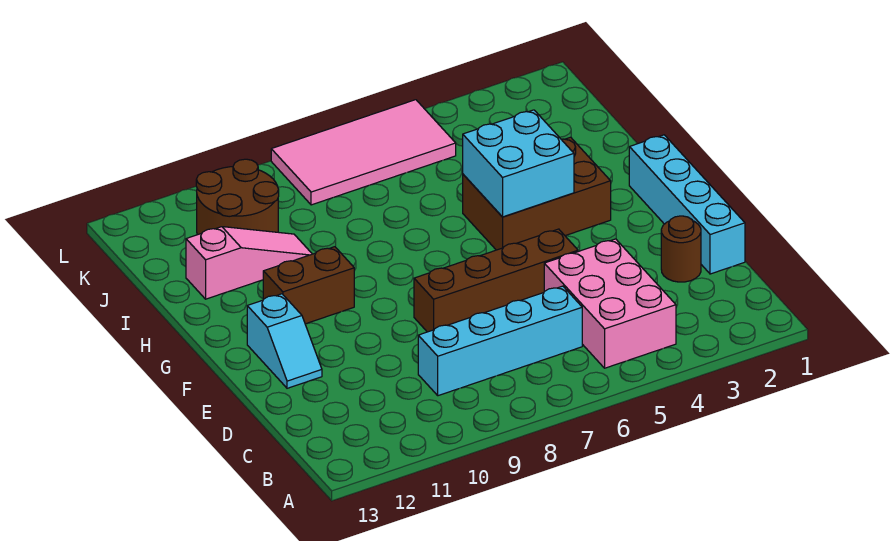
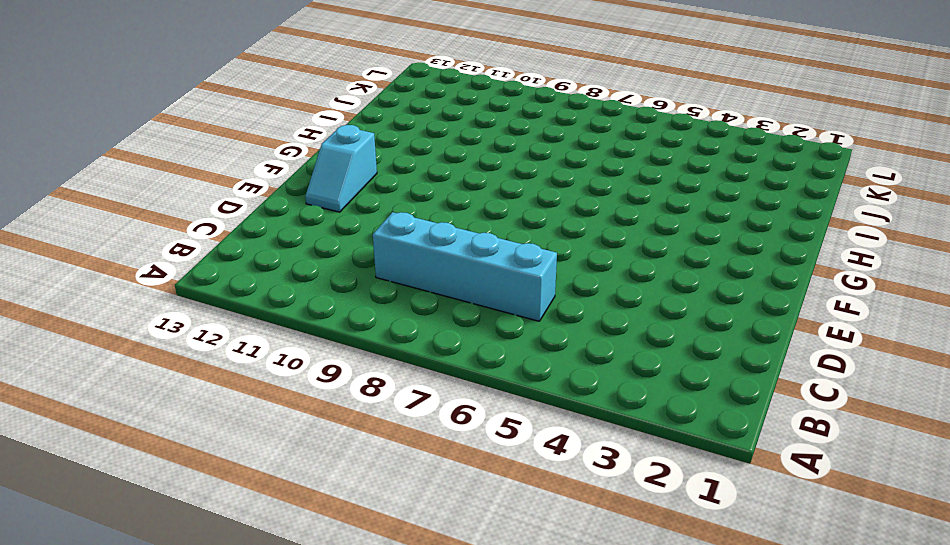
none -> pink 2x3 brick [544,239,676,368]
none -> cyan 1x4 brick [629,135,745,274]
none -> brown 1x1 round brick [661,216,701,282]

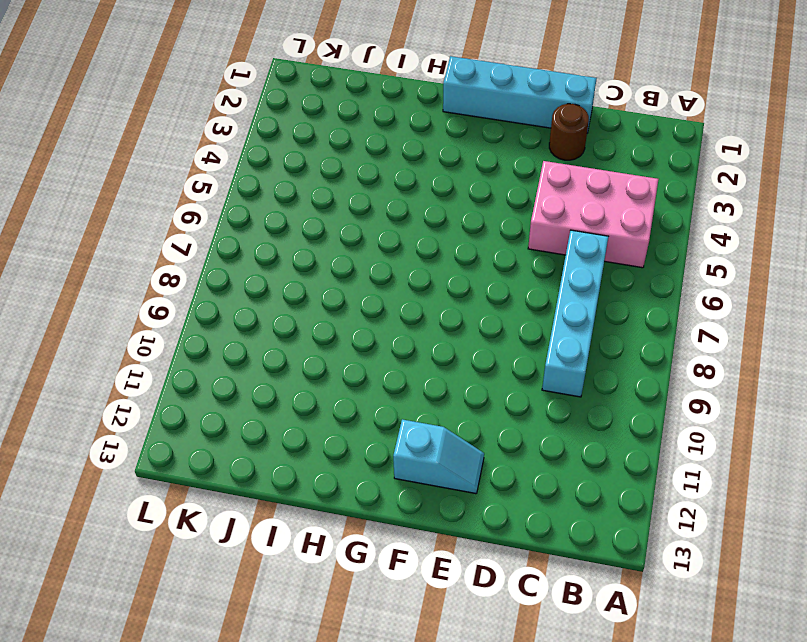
none -> brown 1x4 brick [414,229,578,332]
none -> brown 2x3 brick [463,137,611,250]
none -> brown 1x2 brick [263,247,354,324]

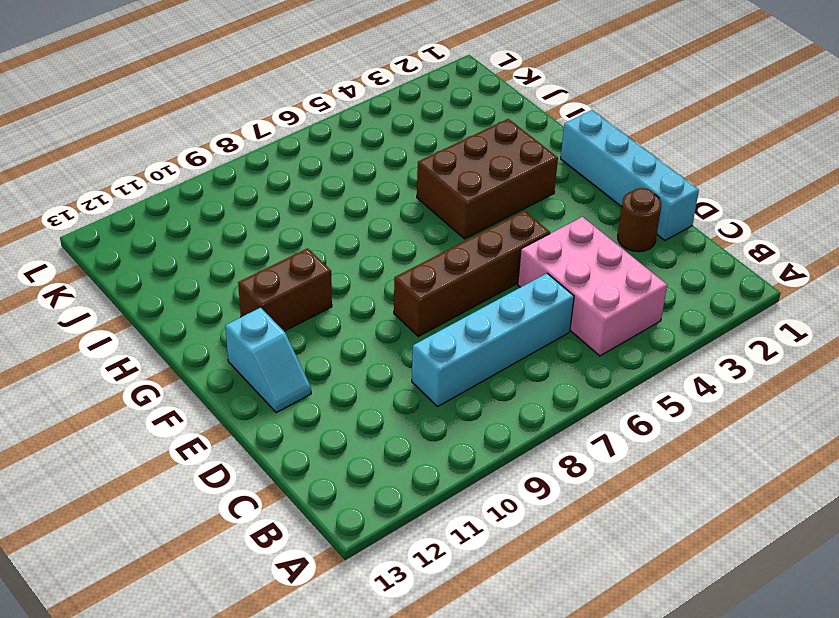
none -> pink 1x3 slope [186,227,312,299]
none -> brown 2x2 round brick [196,159,279,235]
none -> pink 2x4 tile [271,100,456,205]

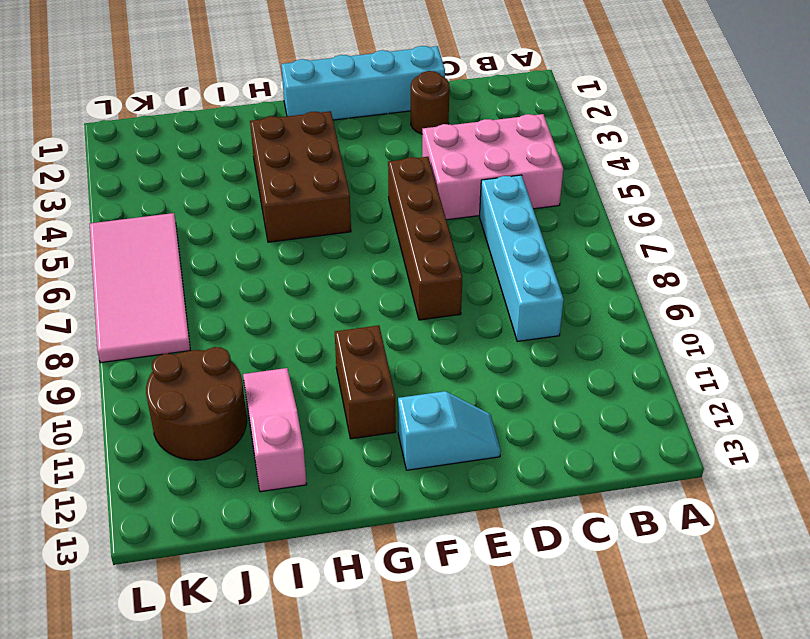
none -> cyan 2x2 brick [463,110,574,217]

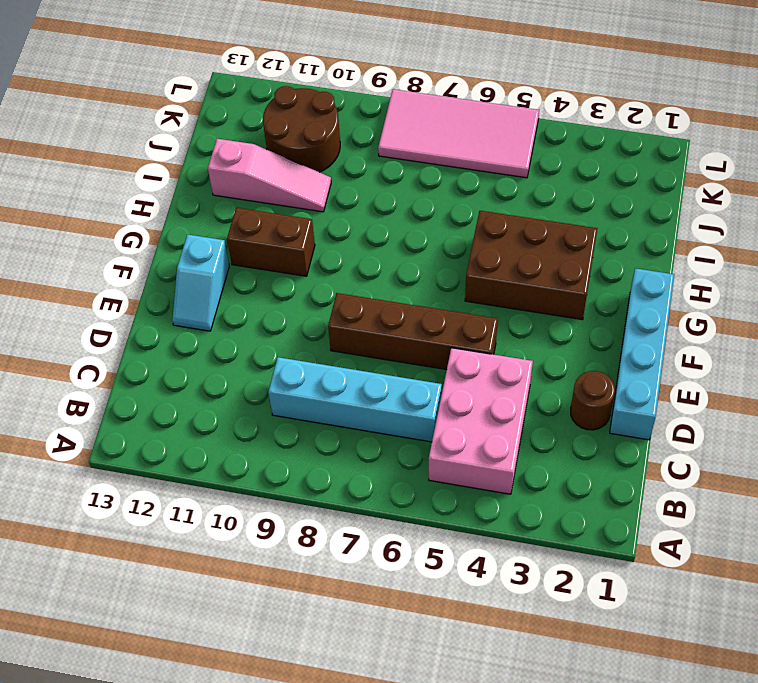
none -> cyan 2x2 brick [463,110,574,217]

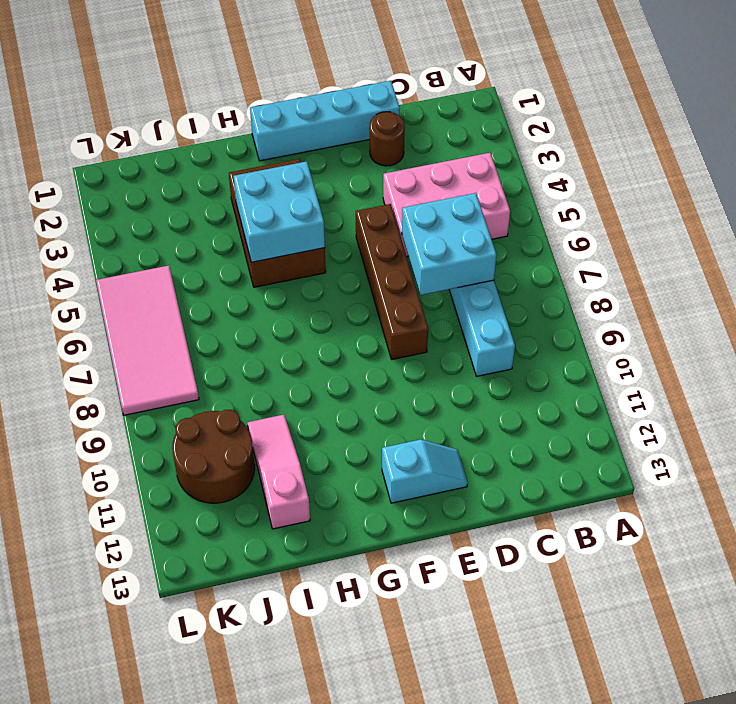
cyan 2x2 brick [402,193,496,295] -> none
none -> brown 1x2 brick [263,247,354,324]

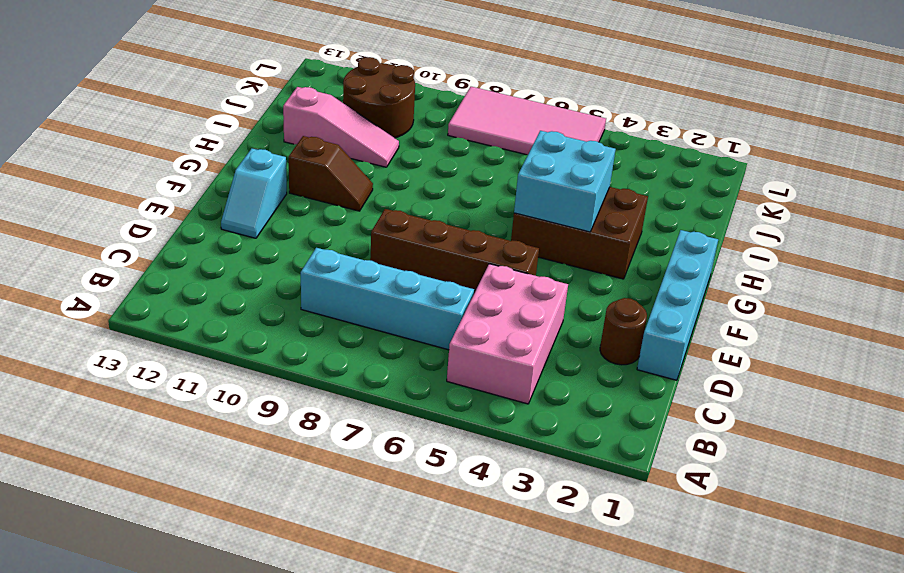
brown 1x2 slope [289,136,373,211] -> brown 1x2 brick [263,247,354,324]

